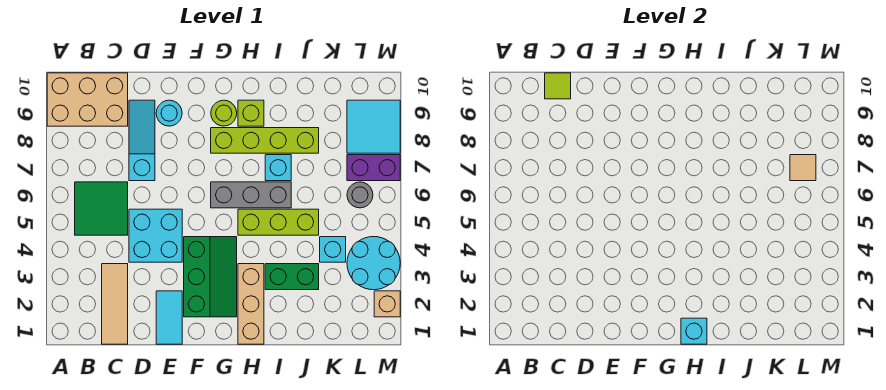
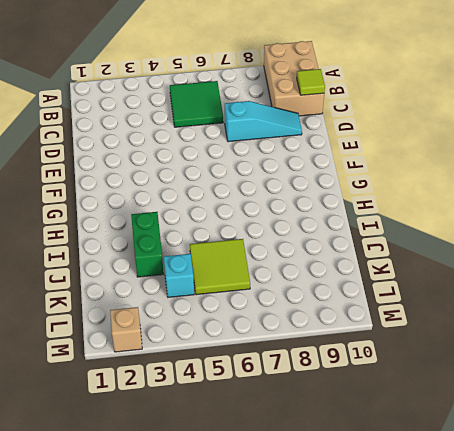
lime 2x2 tile [190,239,250,295] -> lime 1x3 brick [238,209,319,235]
none -> tan 1x3 tile [102,264,128,344]
none -> cyan 2x2 brick [129,209,182,262]
none -> cyan 1x2 tile [156,291,182,344]

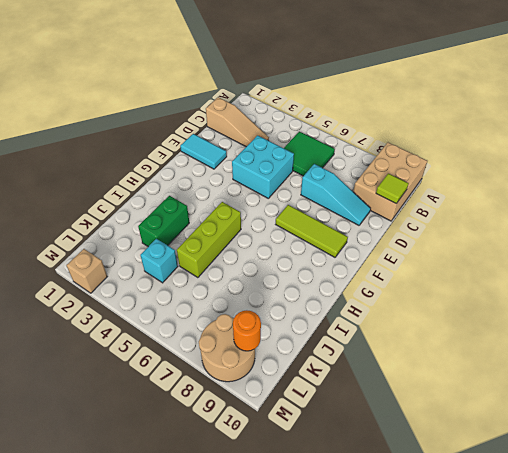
tan 1x3 slope [206,97,269,147] -> tan 1x3 tile [102,264,128,344]
lime 1x3 tile [276,205,348,257] -> none
tan 2x2 round brick [199,314,255,382] -> cyan 2x2 tile [347,100,400,153]
orange 1x1 round brick [233,310,261,351] -> none
none -> cyan 1x1 round brick [156,100,182,126]
none -> green 2x3 slope [184,237,237,317]
none -> grey 1x3 brick [211,182,291,208]

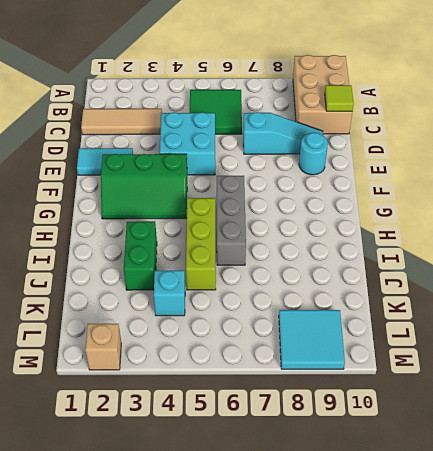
none -> lime 1x4 brick [211,128,319,153]
none -> lime 1x1 round brick [211,100,237,126]
none -> tan 1x3 brick [238,264,264,344]

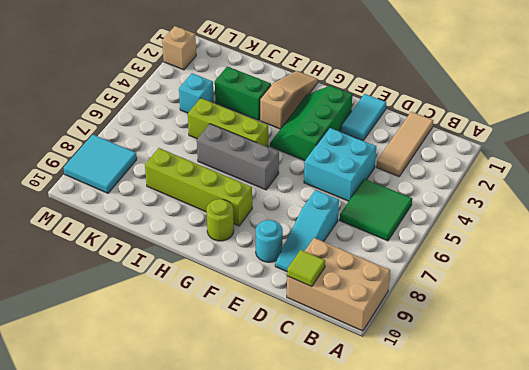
tan 1x3 slope [260,71,318,129] -> tan 1x3 brick [238,264,264,344]
none -> lime 1x1 brick [238,100,264,126]
none -> cyan 1x1 brick [265,155,291,181]
none -> cyan 2x2 round brick [347,237,400,290]

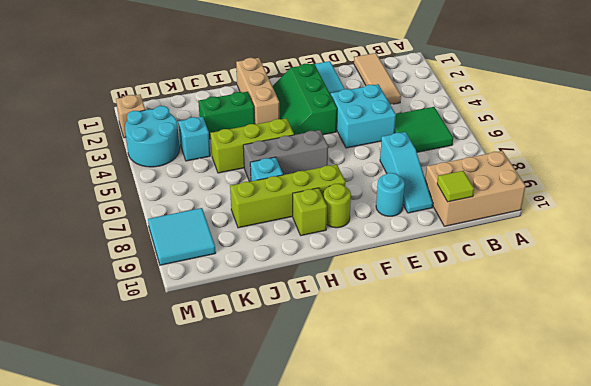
none -> grey 1x1 round brick [347,182,373,208]
none -> purple 1x2 brick [347,155,400,181]
none -> cyan 1x1 brick [681,318,707,344]

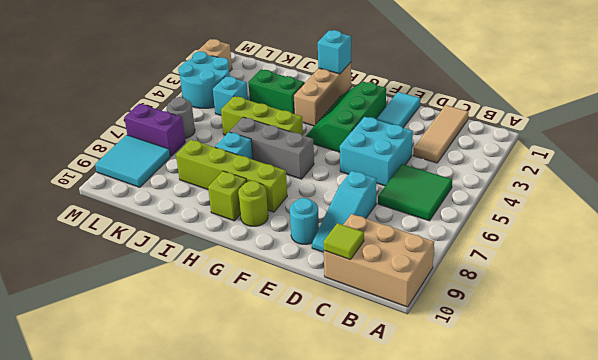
none -> tan 1x1 tile [790,155,816,181]

